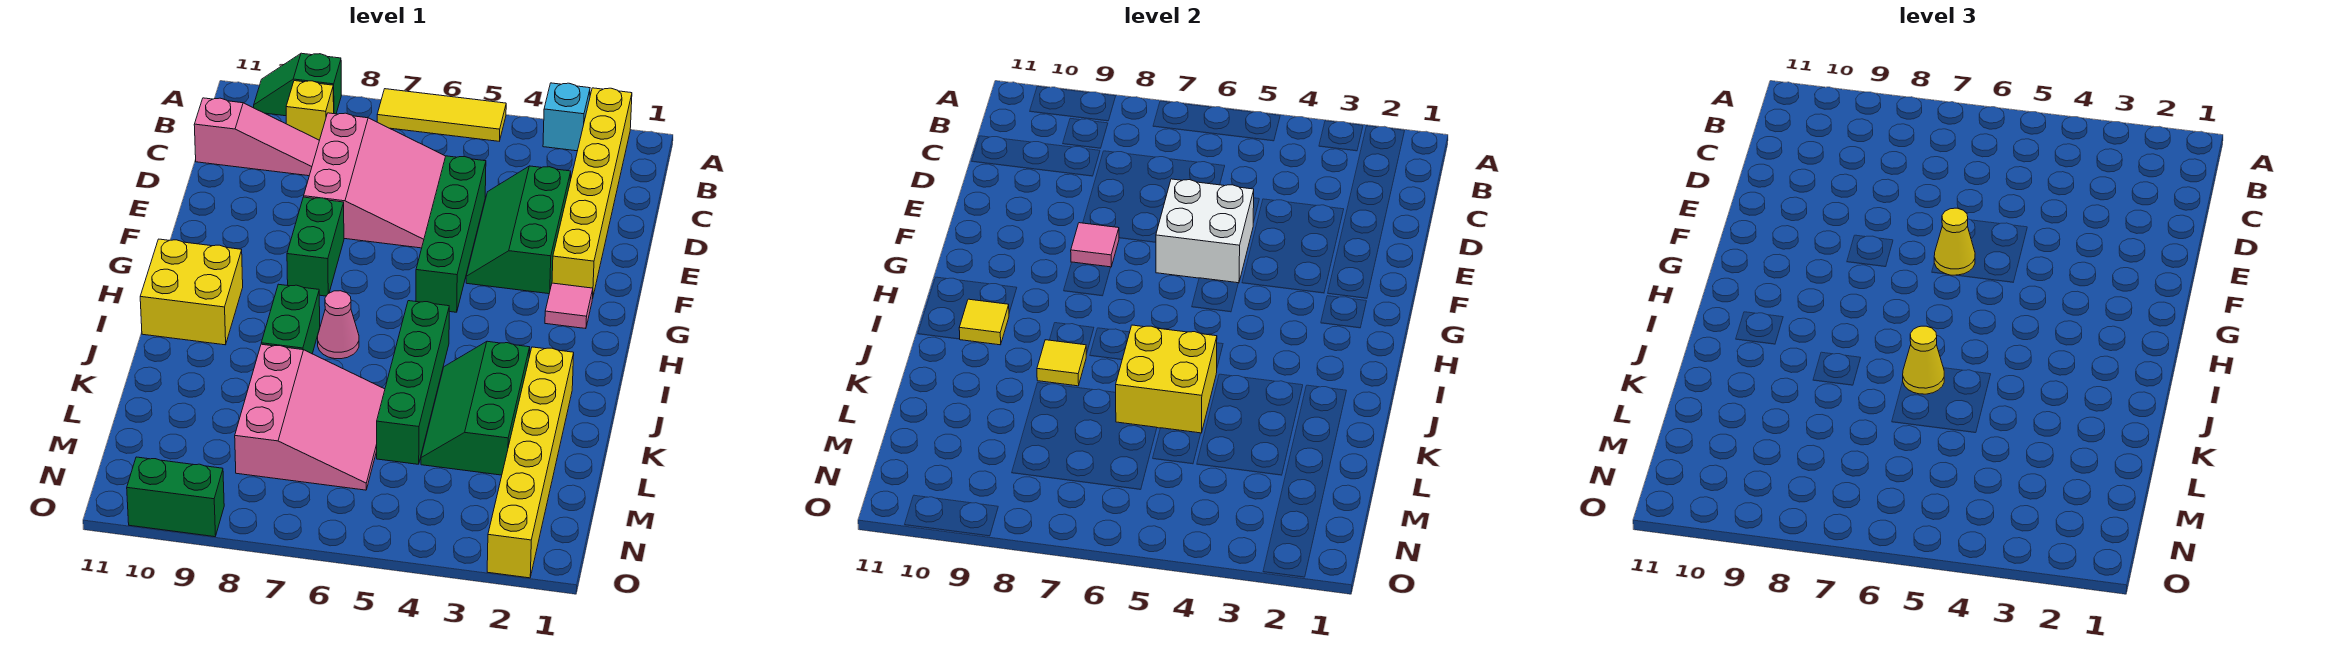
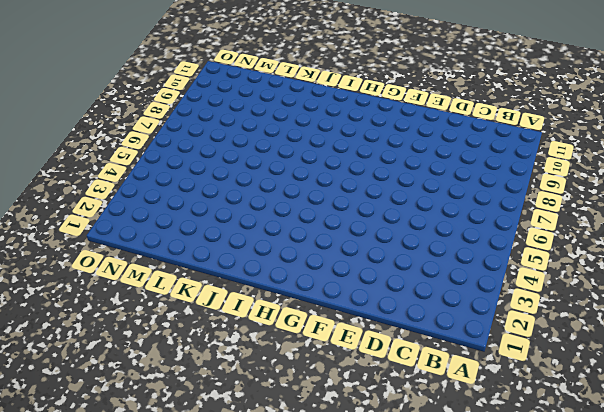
none -> yellow 1x6 brick [552,88,632,299]
none -> cyan 1x1 brick [543,83,590,151]
none -> yellow 1x3 tile [377,89,506,141]

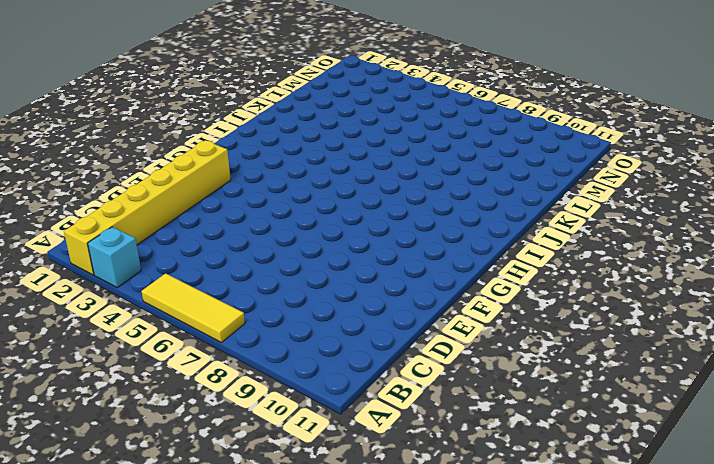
none -> green 1x2 slope [254,53,341,116]
none -> yellow 1x1 brick [286,81,334,140]
none -> pink 3x3 slope [304,113,446,248]

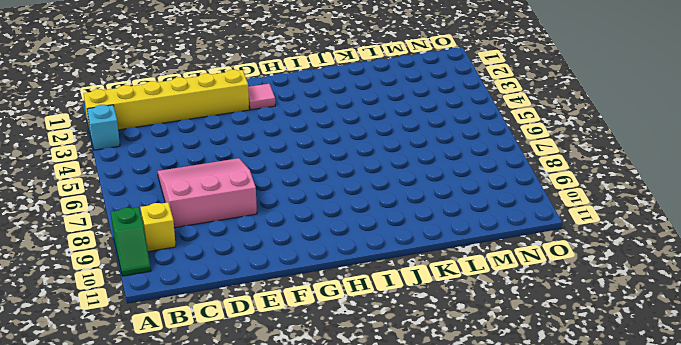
none -> yellow 1x3 tile [377,89,506,141]
none -> pink 1x3 slope [194,98,319,176]
none -> green 2x3 slope [466,166,571,294]

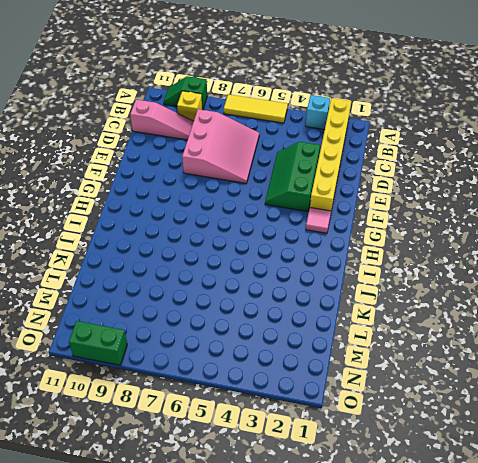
none -> green 1x4 brick [416,156,486,312]
none -> green 1x2 brick [287,197,344,296]
none -> yellow 2x2 brick [140,239,243,345]

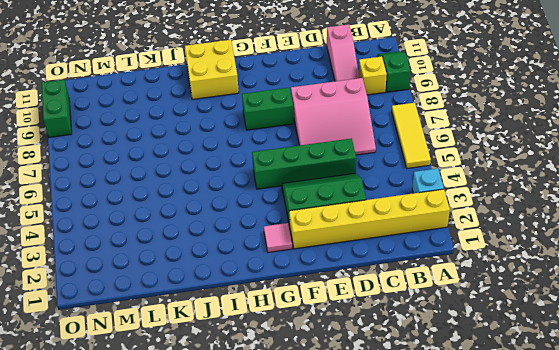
none -> green 1x4 brick [377,301,449,464]
none -> pink 1x1 cone [318,291,359,359]
none -> green 1x2 brick [261,284,320,354]

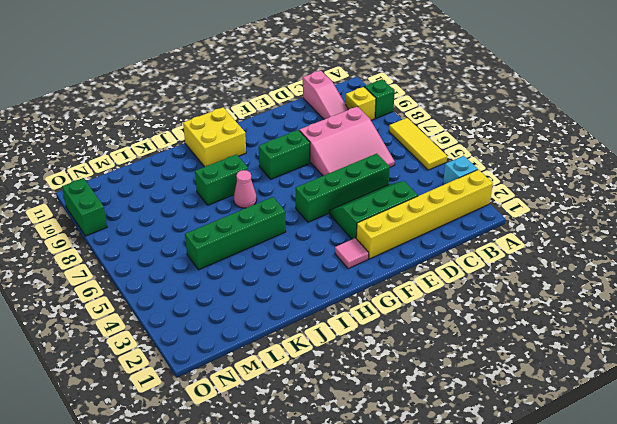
none -> yellow 1x6 brick [487,347,574,578]
none -> green 2x3 slope [421,341,530,475]
none -> pink 3x3 slope [235,344,385,490]

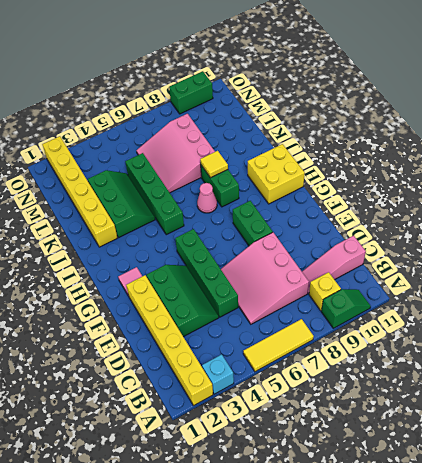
none -> white 2x2 brick [1156,179,1254,283]
none -> pink 1x1 tile [1071,223,1119,267]
none -> yellow 1x1 tile [959,299,1009,345]

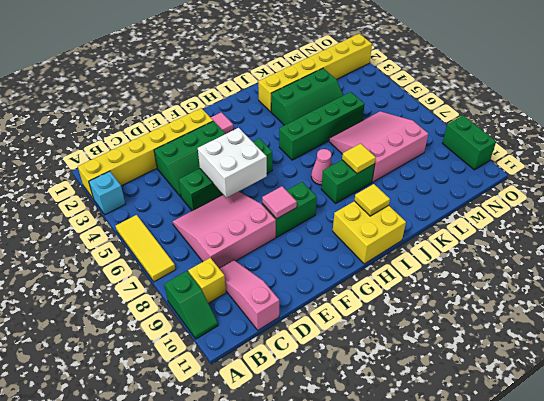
none -> yellow 2x2 brick [1116,325,1217,433]
none -> yellow 1x1 cone [1934,208,1975,275]
none -> yellow 1x1 cone [1903,326,1944,394]

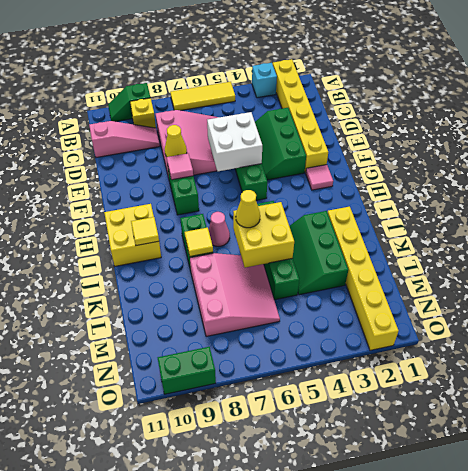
yellow 1x1 cone [165,125,187,157] -> yellow 1x1 cone moved to [1934,208,1975,275]

